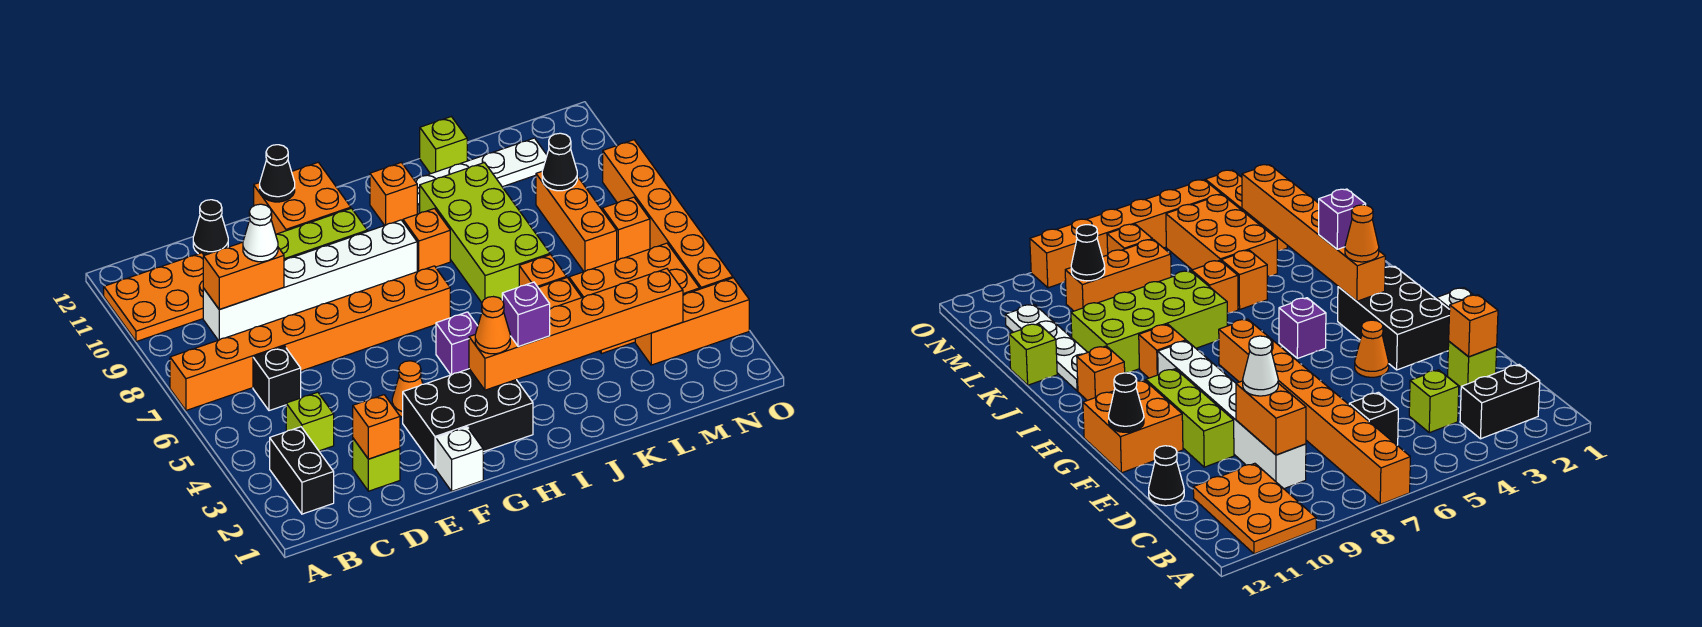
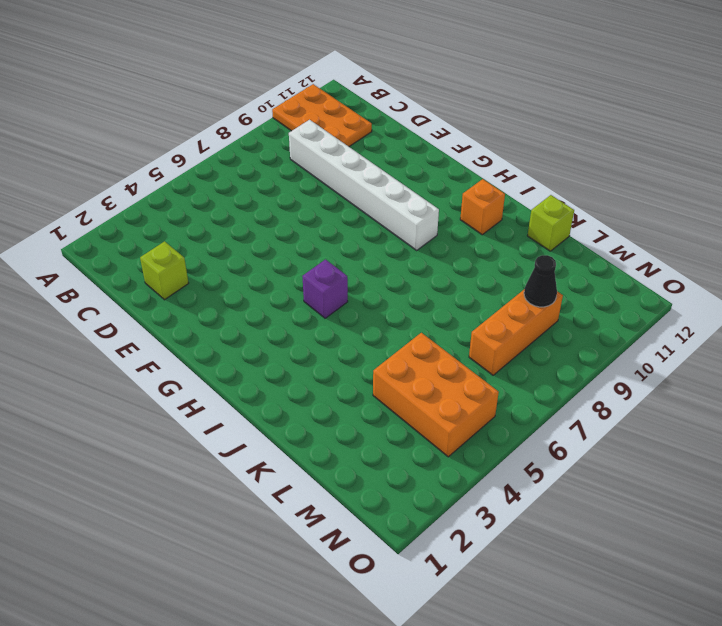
none -> orange 1x8 brick [170,266,450,410]
none -> black 1x2 brick [270,427,334,514]
none -> lime 1x1 brick [286,392,334,451]
none -> black 1x1 brick [253,346,301,411]

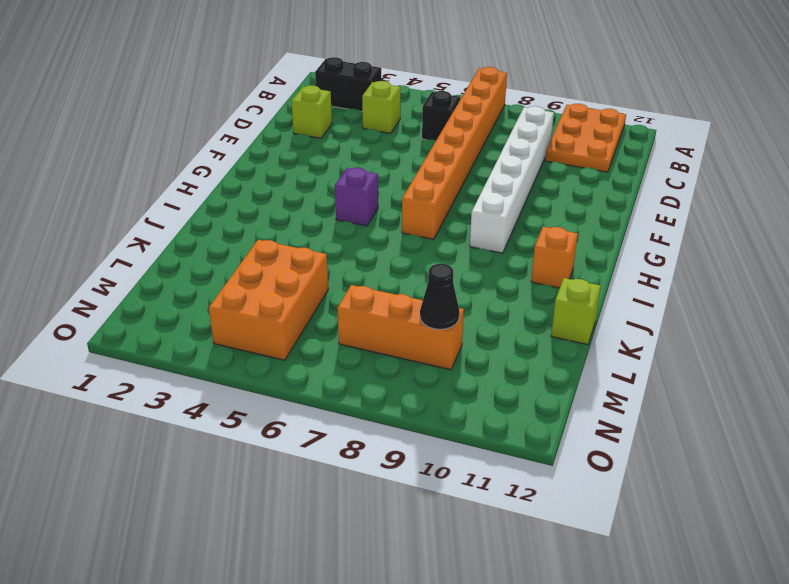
none -> black 1x1 cone [193,200,228,255]
none -> lime 1x3 brick [276,208,367,260]
none -> white 1x1 brick [436,427,483,491]
none -> black 2x3 brick [403,369,533,468]

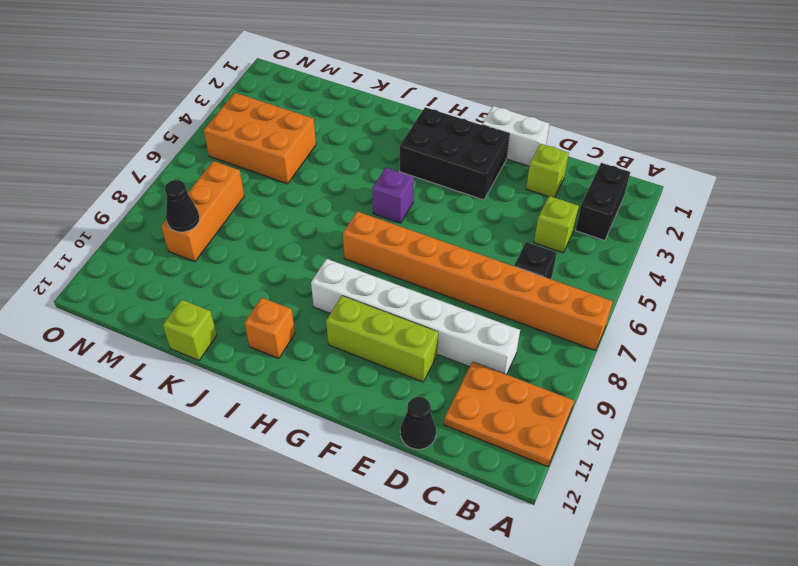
white 1x2 brick [482,106,549,166] -> white 1x1 brick [436,427,483,491]
none -> orange 1x1 cone [392,361,423,417]
none -> orange 2x2 brick [254,162,351,234]
none -> orange 1x1 brick [403,209,450,272]
none -> lime 2x4 brick [420,163,550,303]

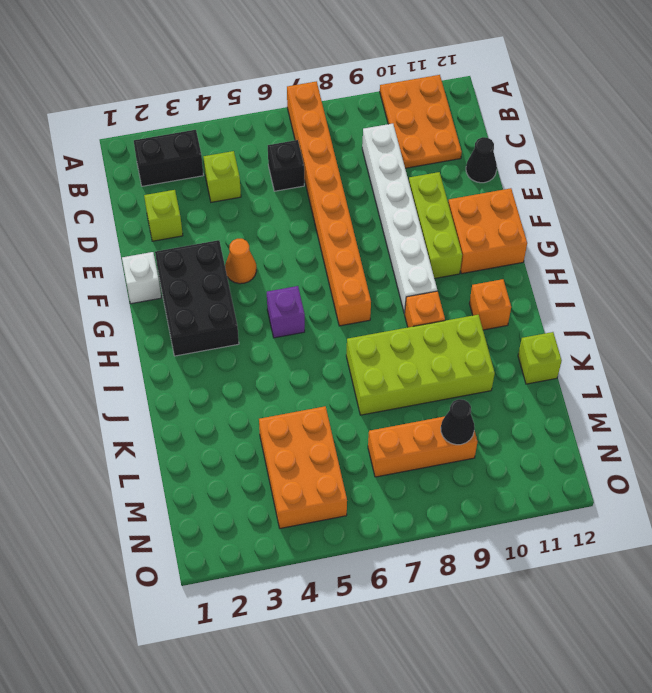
none -> white 1x4 plate [414,138,547,214]
none -> orange 1x1 brick [538,278,582,309]
none -> orange 1x1 brick [519,255,567,287]
none -> orange 1x3 brick [635,278,749,365]

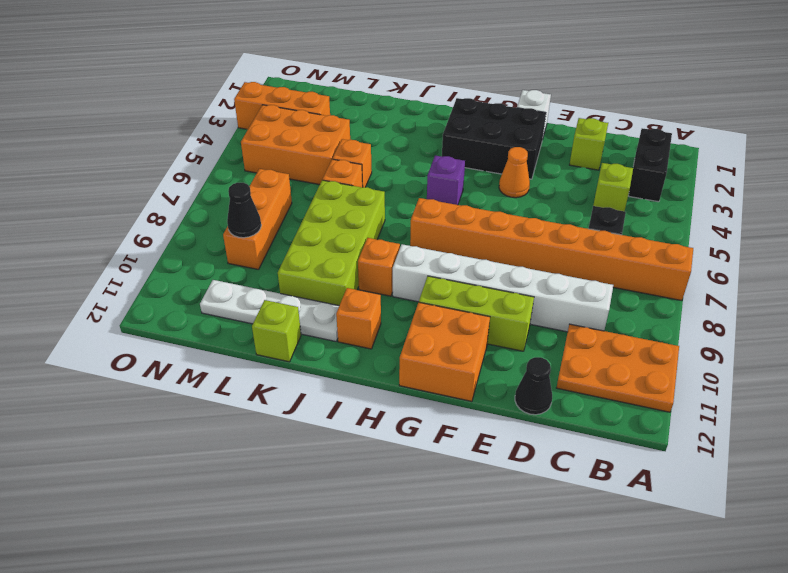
none -> orange 1x1 brick [602,197,650,260]
none -> orange 1x6 brick [603,140,733,289]
none -> orange 1x2 brick [203,242,284,309]
none -> orange 1x1 brick [353,395,400,459]

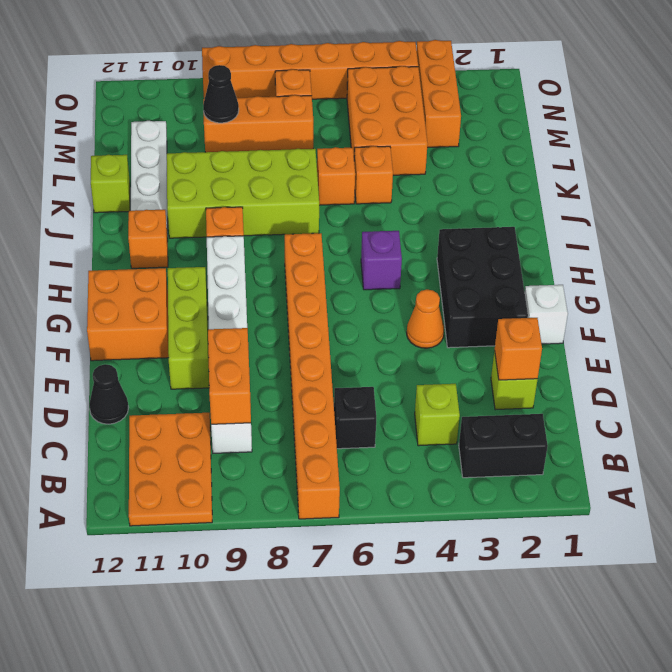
none -> black 1x1 cone [260,145,295,202]
none -> orange 1x6 brick [469,269,683,390]
none -> white 1x1 cone [243,204,278,262]
none -> orange 1x1 cone [475,297,510,354]

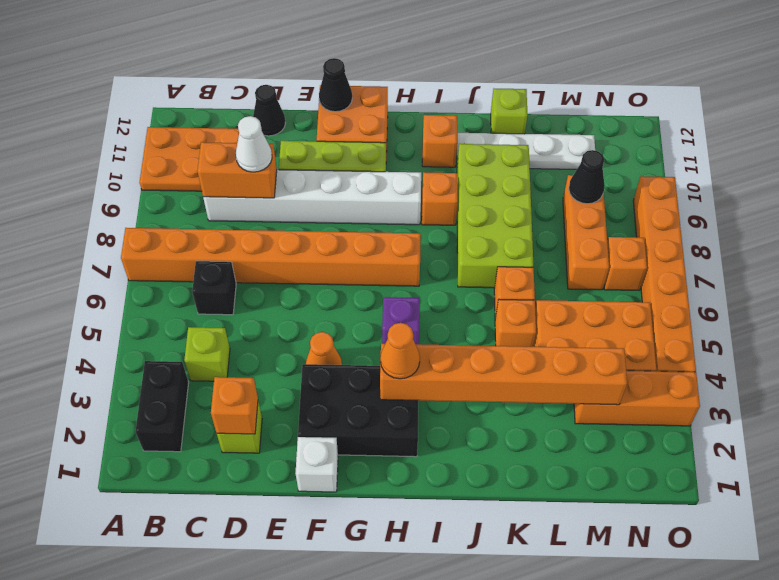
none -> purple 1x1 brick [502,282,550,347]

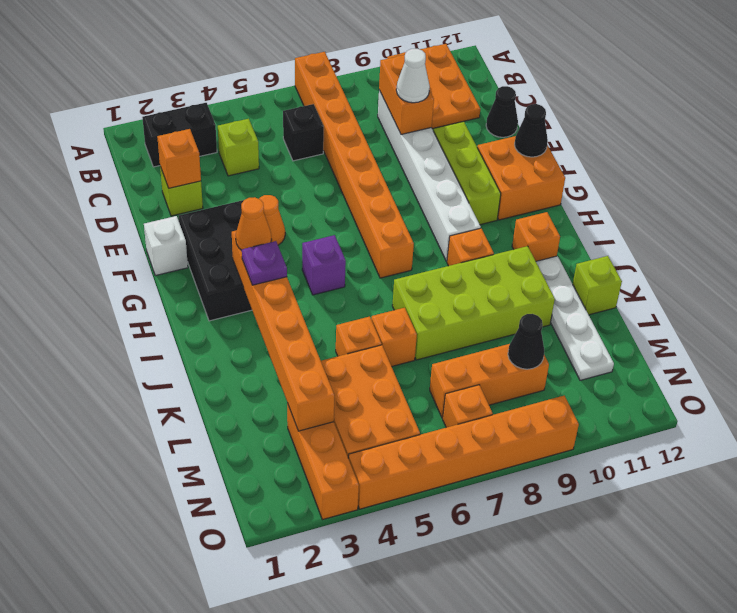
purple 1x1 plate [242,241,287,285] -> purple 1x1 brick [502,282,550,347]

